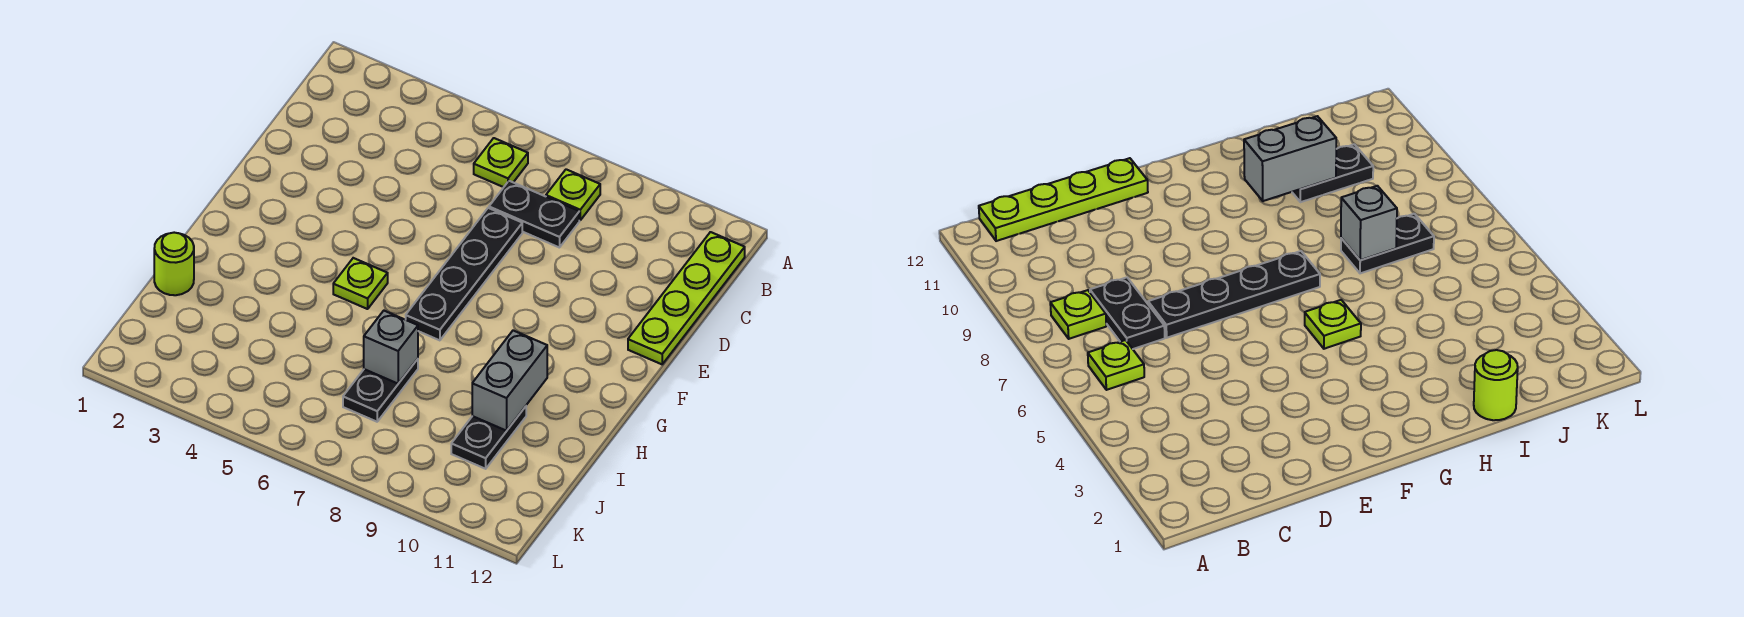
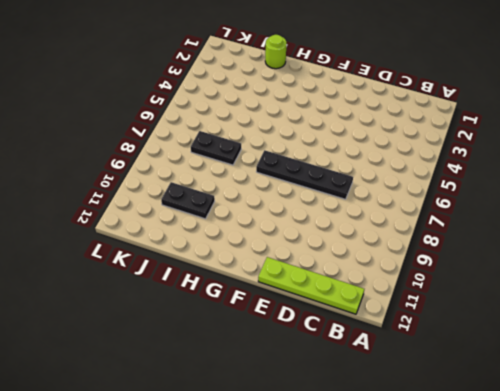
none -> lime 1x1 plate [474,138,528,187]
none -> lime 1x1 plate [546,169,600,220]

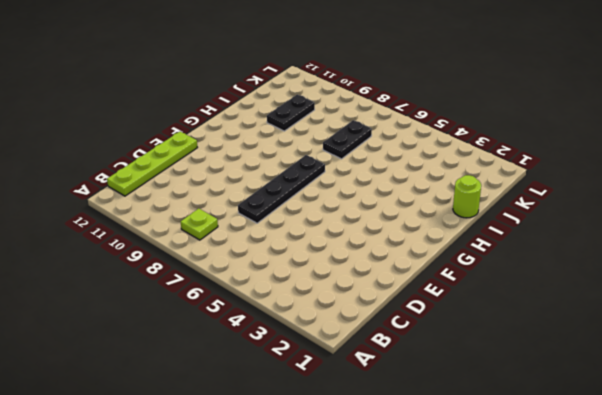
none -> lime 1x1 plate [474,138,528,187]
none -> black 1x2 plate [489,181,579,248]

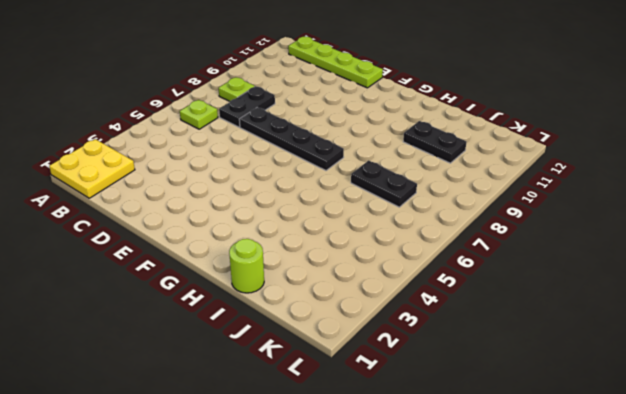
yellow 2x2 plate [49,139,135,198] -> none
none -> lime 1x1 plate [333,258,388,309]
none -> grey 1x2 brick [472,331,547,431]

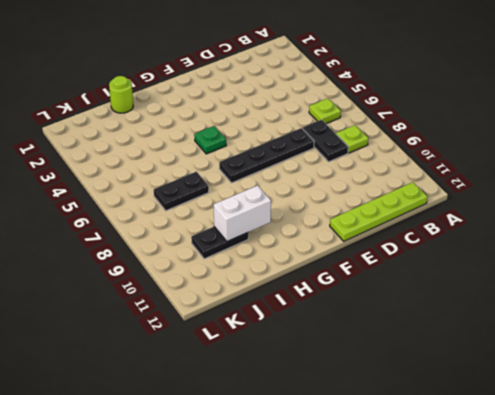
green 1x1 plate [194,126,226,154] -> lime 1x1 plate [333,258,388,309]
white 1x2 brick [214,186,271,241] -> grey 1x2 brick [472,331,547,431]
none -> grey 1x1 brick [364,311,418,384]

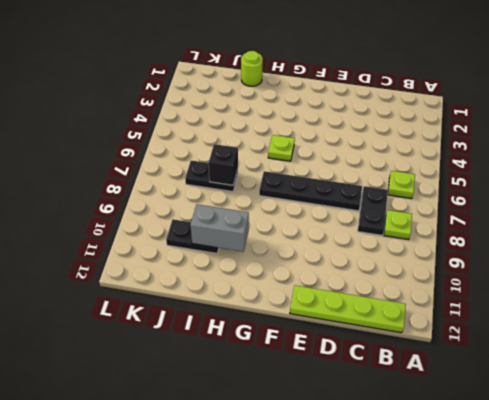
black 1x1 brick [209,144,238,185] -> grey 1x1 brick [364,311,418,384]

